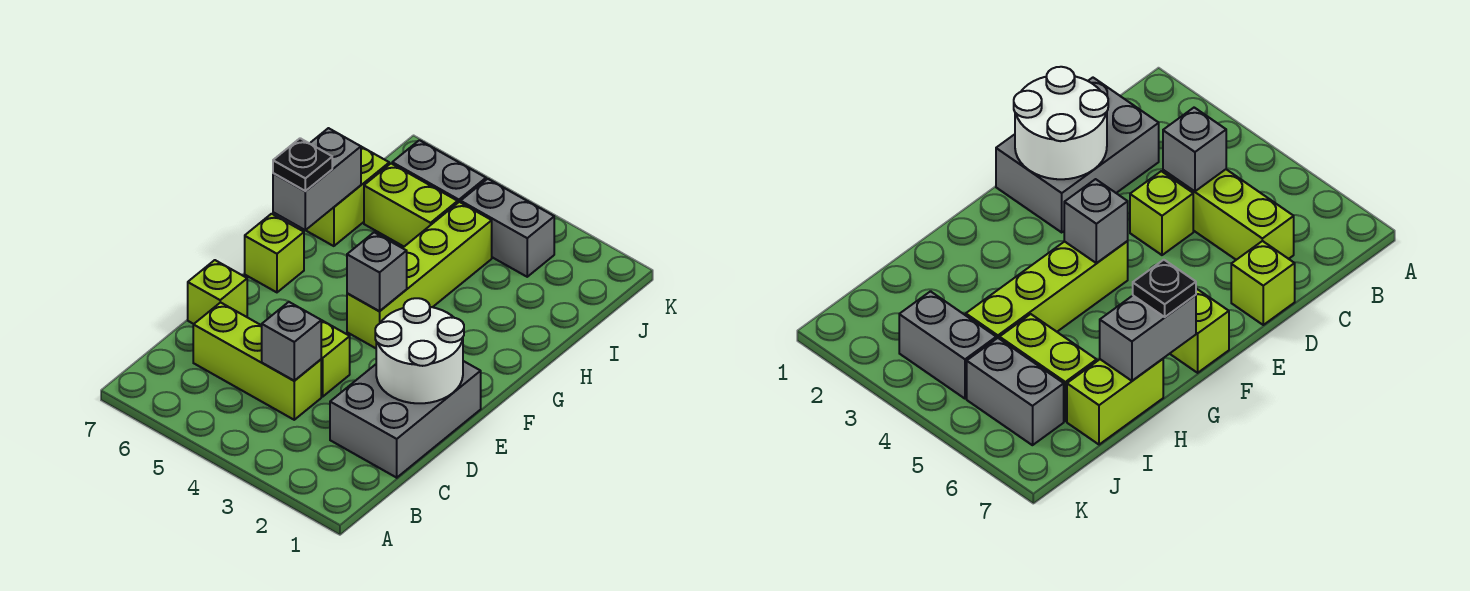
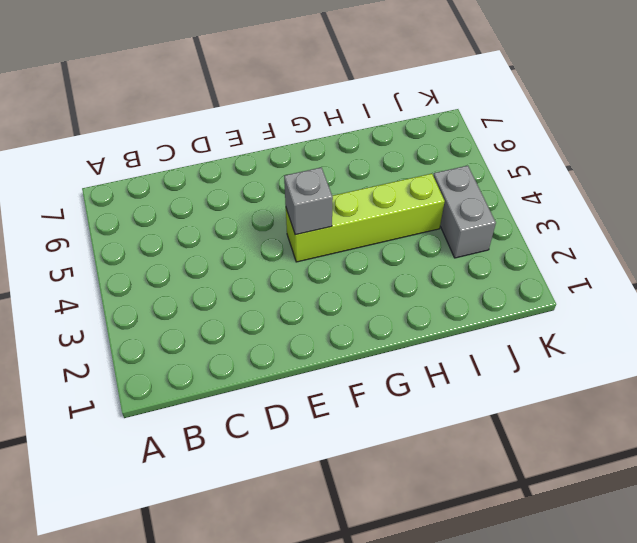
none -> grey 2x3 brick [330,361,481,478]
none -> lime 1x3 brick [193,302,321,420]
none -> lime 1x1 brick [321,320,350,397]

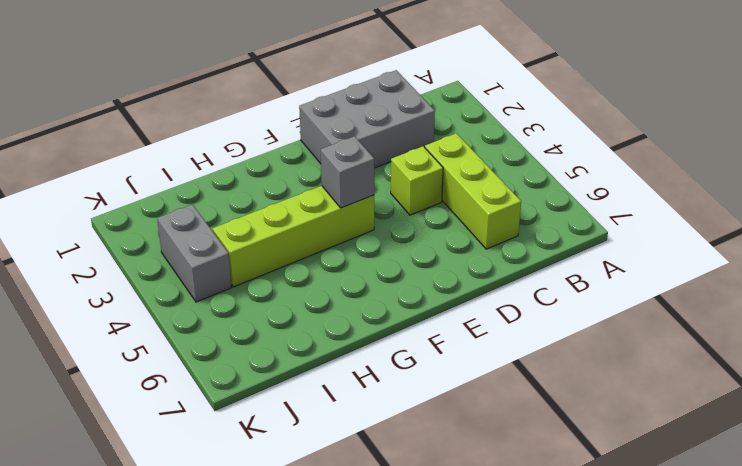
none -> lime 1x1 brick [188,260,247,324]
none -> lime 1x1 brick [245,214,304,292]
none -> lime 1x2 brick [306,147,389,246]

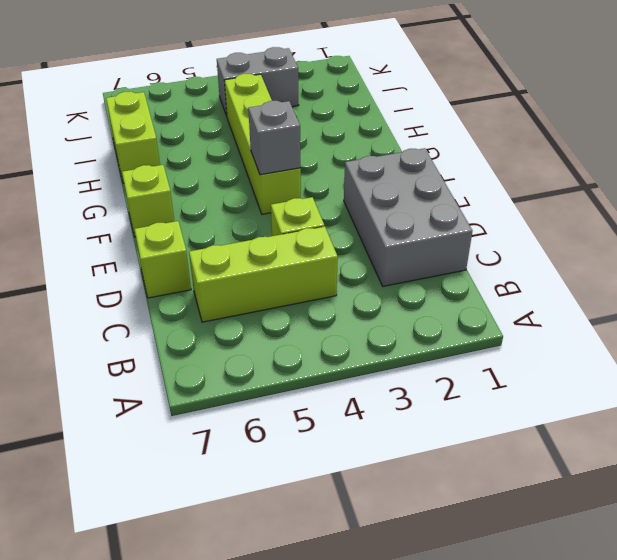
none -> lime 1x2 brick [364,164,458,247]
none -> grey 1x2 brick [392,140,486,202]
none -> grey 1x1 brick [262,302,321,381]

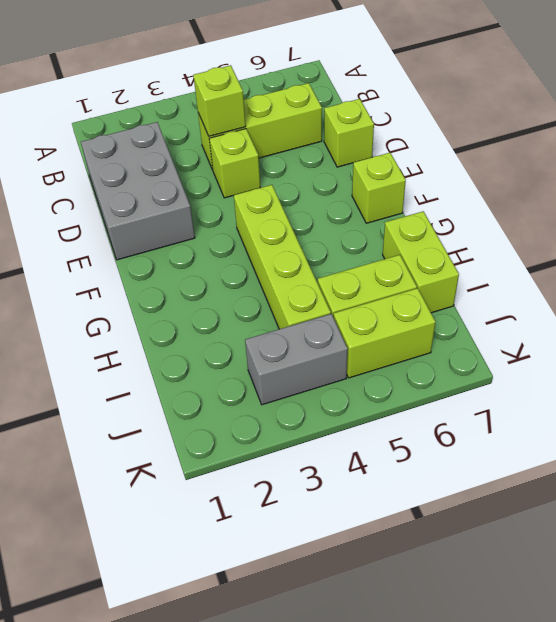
lime 1x1 brick [193,65,246,136] -> grey 1x1 brick [262,302,321,381]
lime 1x2 brick [334,288,435,378] -> grey 1x2 brick [392,140,486,202]
none -> white 2x2 round brick [375,298,464,403]
none -> grey 1x1 brick [347,232,407,311]
none -> grey 1x2 brick [273,128,361,230]

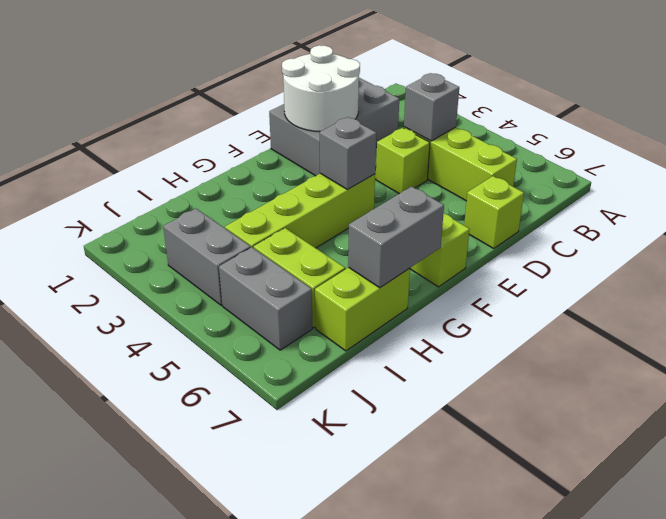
none -> black 1x1 plate [273,138,332,191]

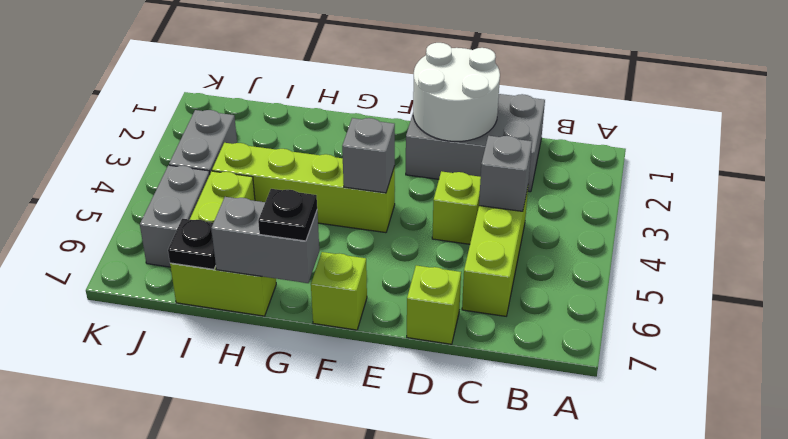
black 1x1 plate [168,219,216,269] -> none

